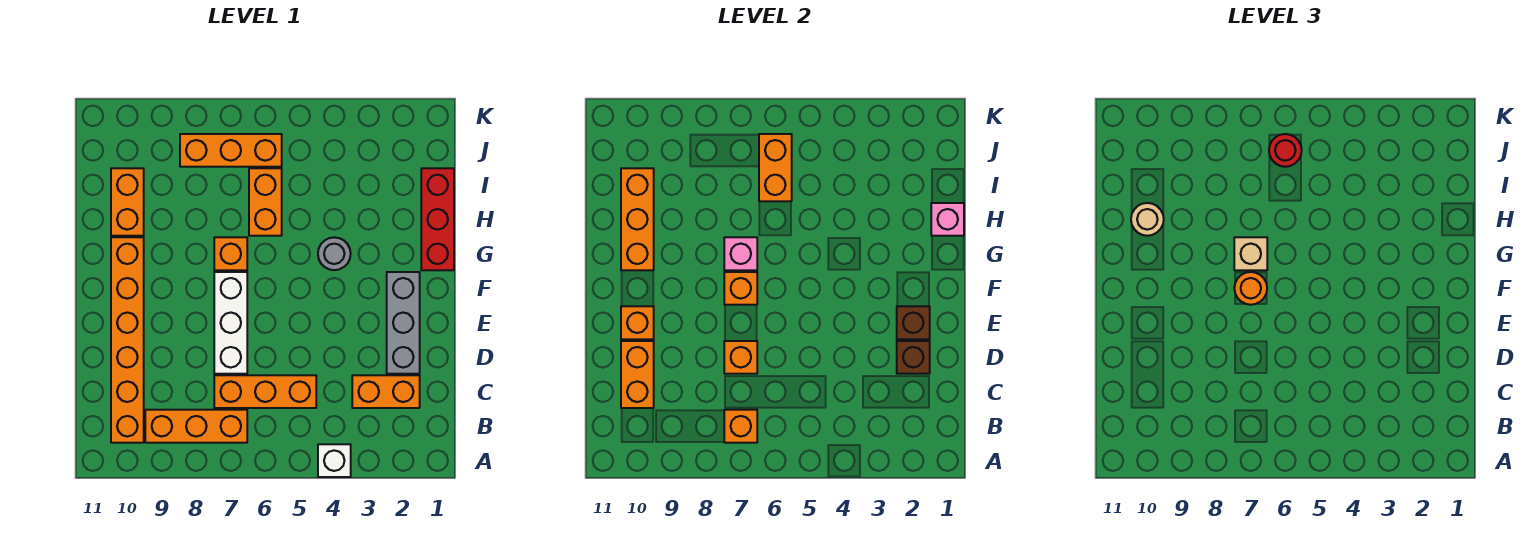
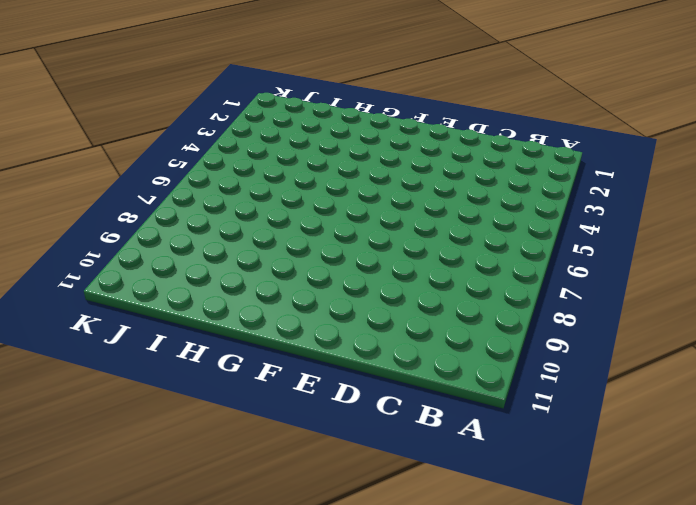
none -> white 1x1 brick [318,444,351,477]
none -> orange 1x3 brick [145,410,247,443]
none -> orange 1x6 brick [111,237,144,443]

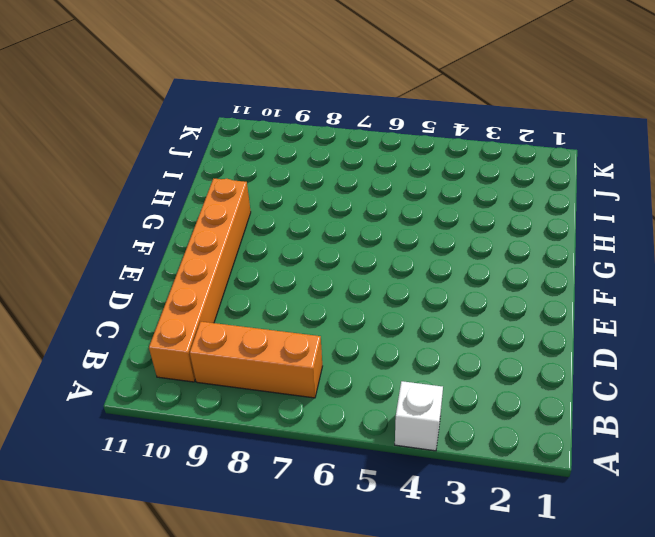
none -> orange 1x2 brick [352,375,420,408]
none -> orange 1x3 brick [214,375,316,408]
none -> grey 1x3 brick [387,272,420,374]

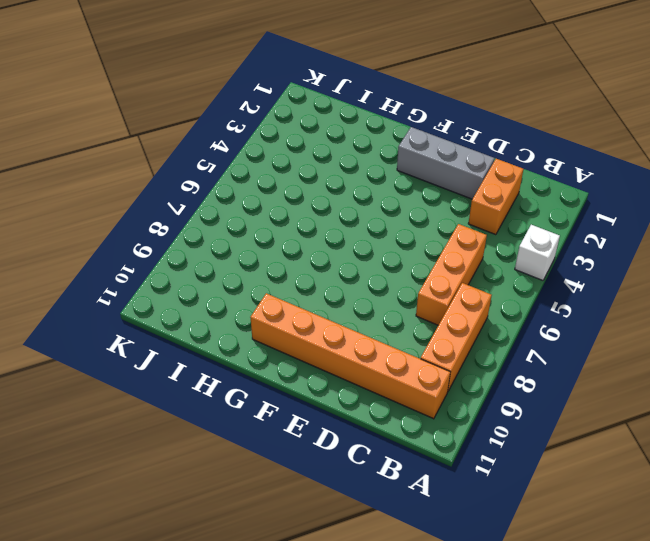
none -> white 1x3 brick [214,272,247,374]
none -> red 1x3 brick [421,168,454,270]
none -> grey 1x1 round brick [318,237,351,270]

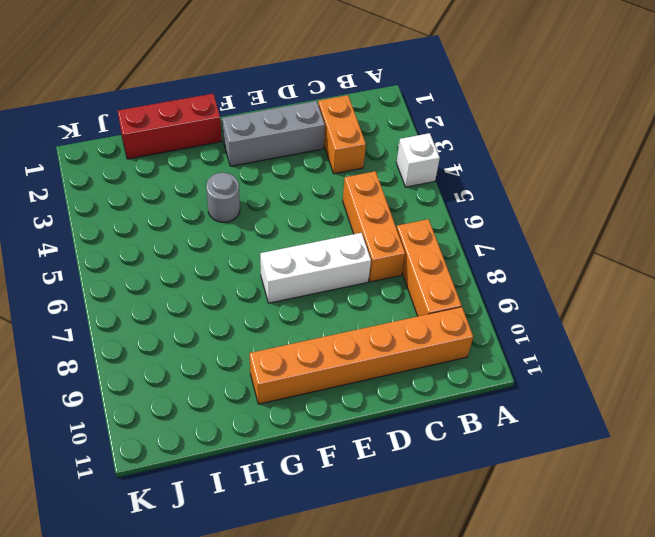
none -> orange 1x1 brick [214,237,247,270]
none -> orange 1x2 brick [249,168,282,236]
none -> orange 1x2 brick [111,168,144,236]

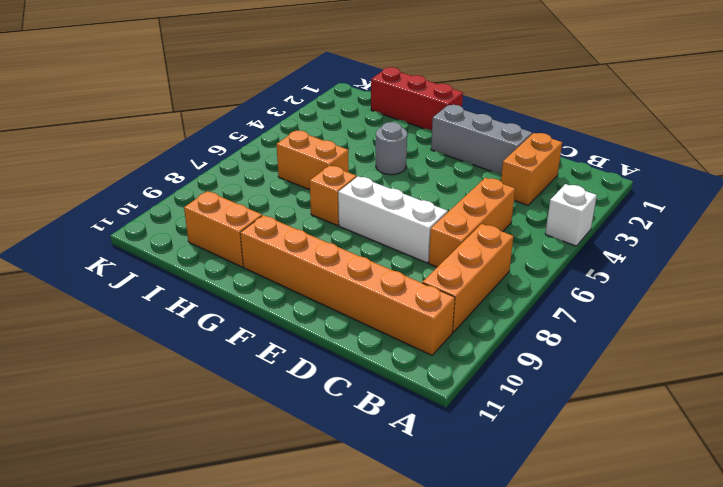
none -> orange 1x3 brick [180,134,282,167]
none -> orange 1x1 brick [724,410,757,443]
none -> orange 1x2 brick [621,341,654,408]

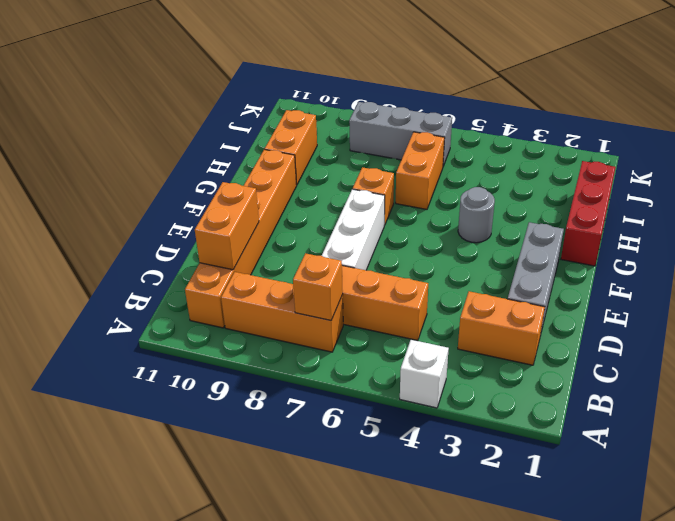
grey 1x3 brick [349,102,452,166] -> orange 1x3 brick [180,134,282,167]
none -> brown 1x1 brick [897,341,930,374]
none -> orange 1x1 brick [724,341,757,374]
none -> brown 1x1 brick [897,306,930,339]

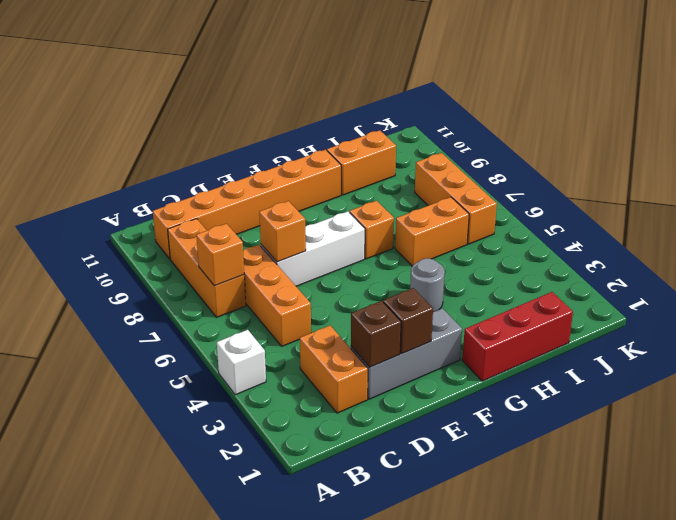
none -> orange 1x2 brick [621,341,654,408]
none -> orange 1x1 brick [621,306,654,339]
none -> orange 1x1 brick [724,272,757,305]

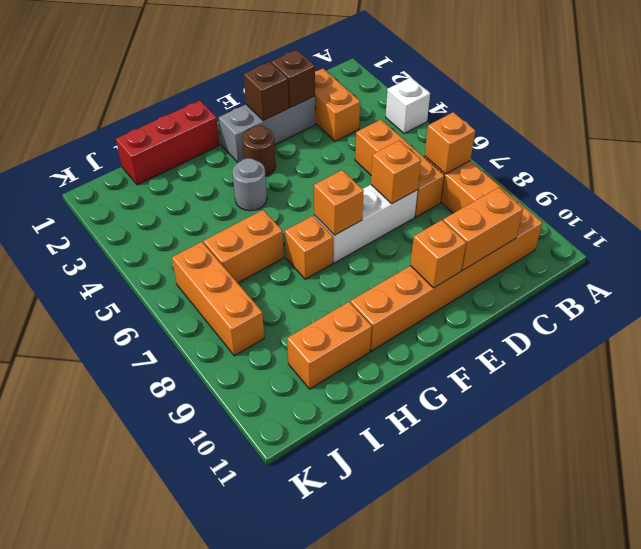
brown 1x1 round brick [242,126,276,176] -> none
none -> pink 1x1 brick [724,237,757,270]
none -> orange 1x3 brick [621,168,654,270]
none -> pink 1x1 brick [931,203,964,236]

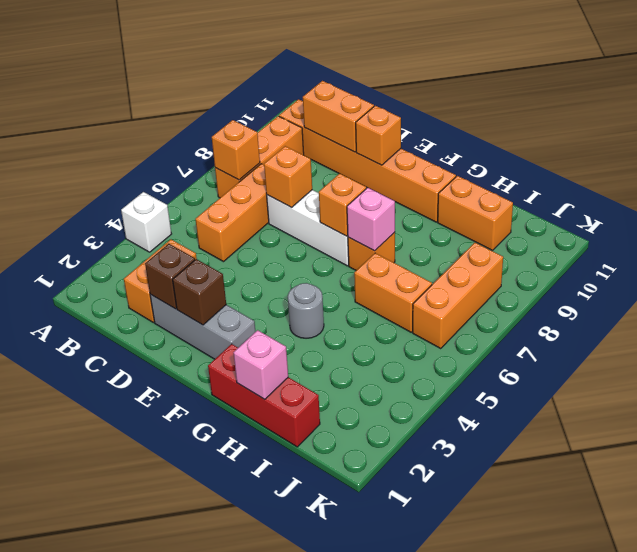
none -> orange 1x3 brick [621,168,654,270]
none -> orange 1x2 brick [759,134,792,201]
none -> orange 1x1 round brick [1234,272,1267,305]

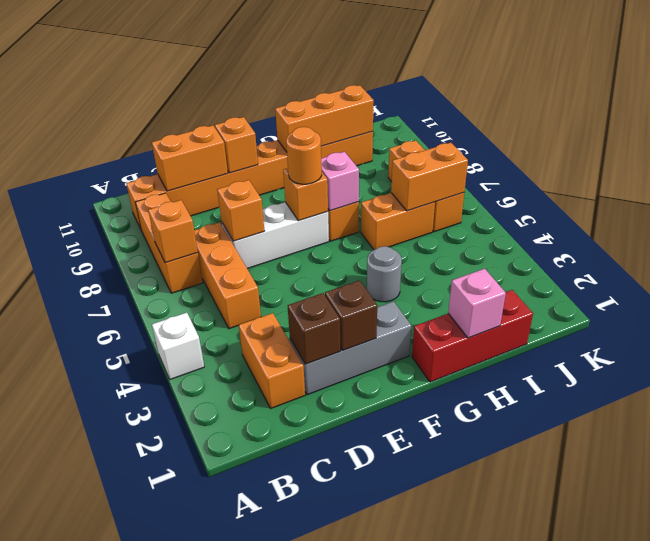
none -> tan 1x1 brick [1234,237,1267,270]
none -> tan 1x1 round brick [1131,203,1164,236]
none -> red 1x1 round brick [1269,134,1302,167]

